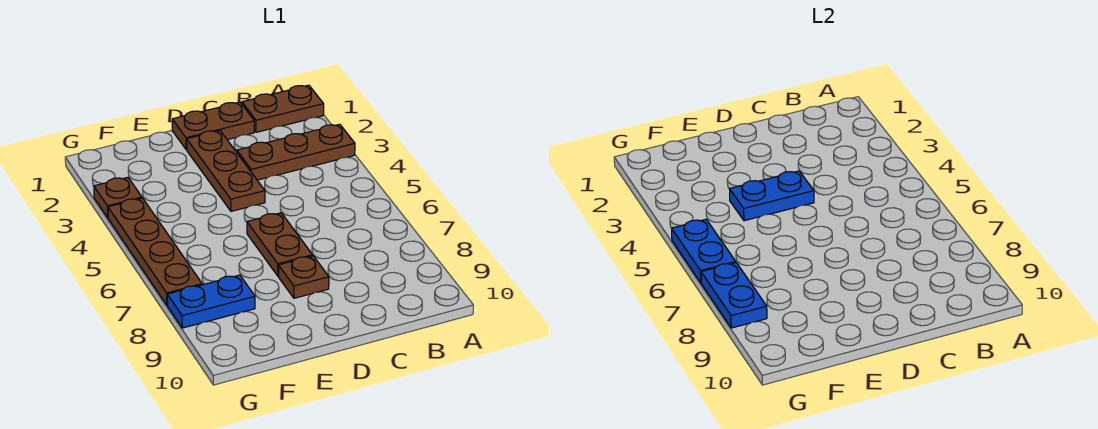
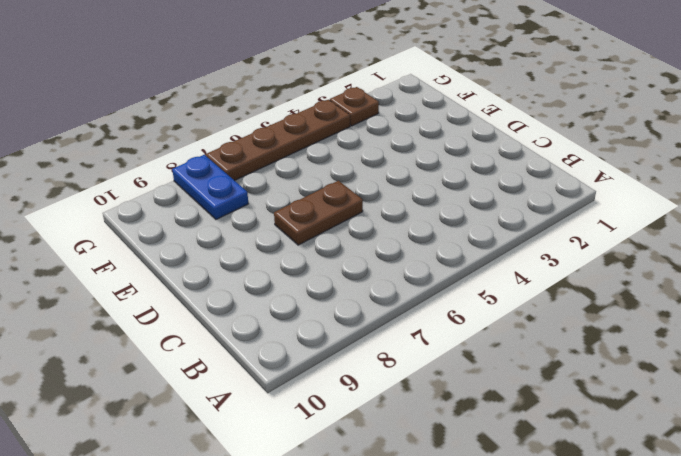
none -> brown 1x2 plate [242,85,324,132]
none -> brown 1x3 plate [237,124,355,180]
none -> brown 1x2 plate [172,102,254,150]

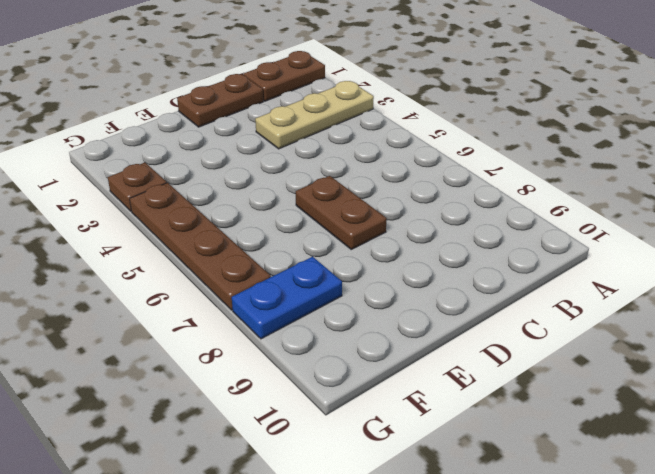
tan 1x3 plate [255,81,374,149] -> brown 1x3 plate [237,124,355,180]
none -> brown 1x3 plate [187,131,265,211]
none -> brown 1x1 plate [279,256,329,298]
none -> blue 1x2 plate [730,171,814,221]

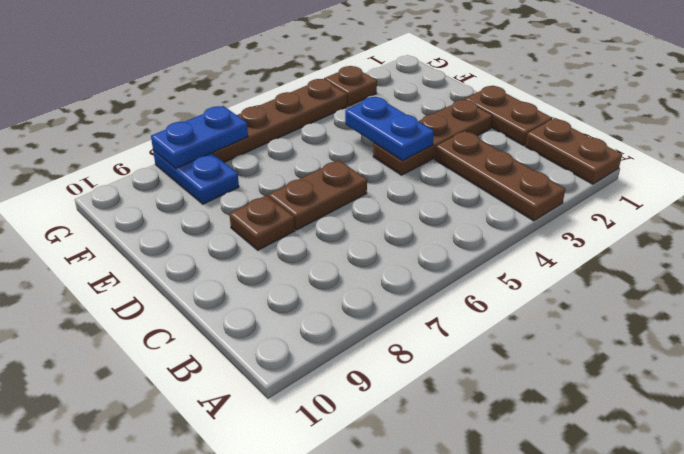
none -> blue 1x2 plate [672,219,736,283]

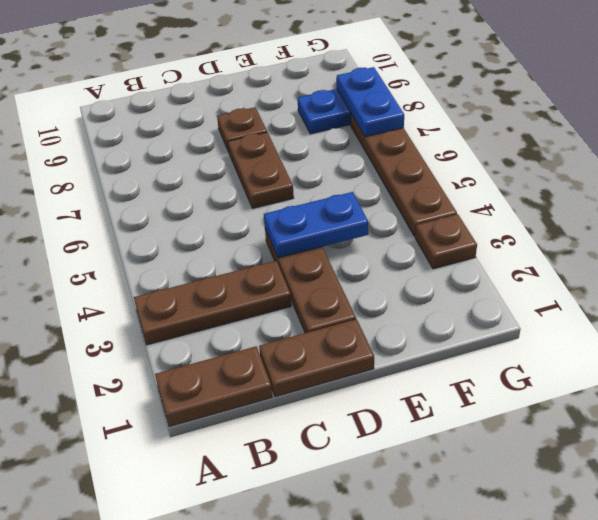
none -> blue 1x2 plate [672,219,736,283]

